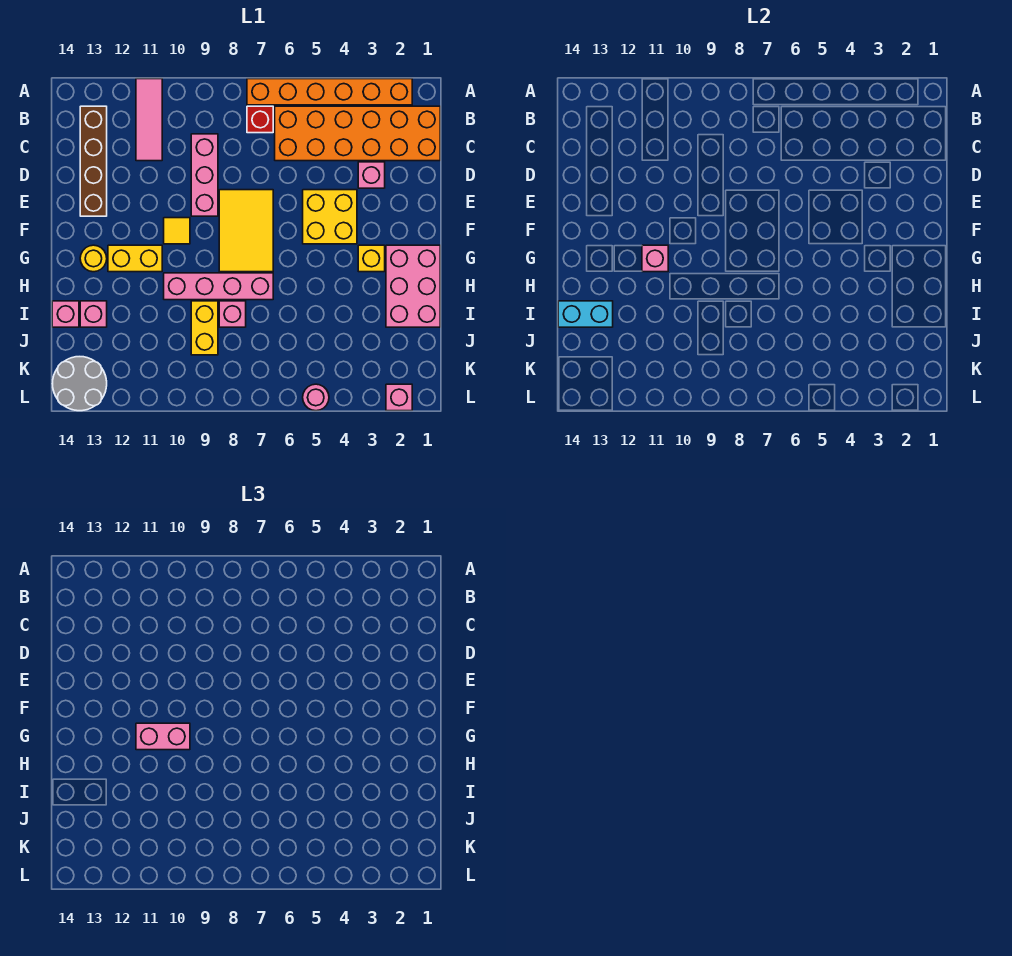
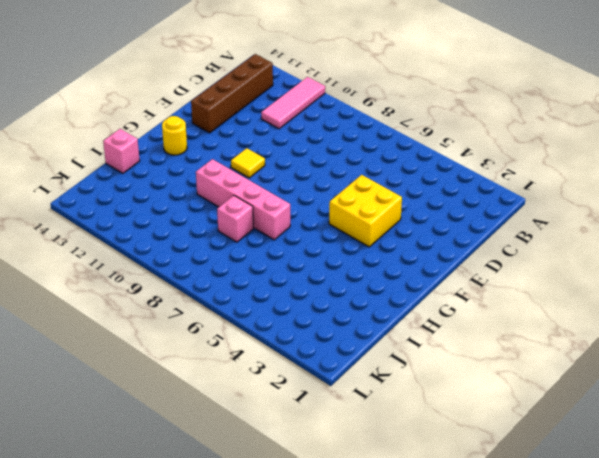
none -> orange 1x6 brick [247,79,412,105]
none -> orange 2x6 brick [275,106,440,161]
none -> red 1x1 brick [247,106,273,133]

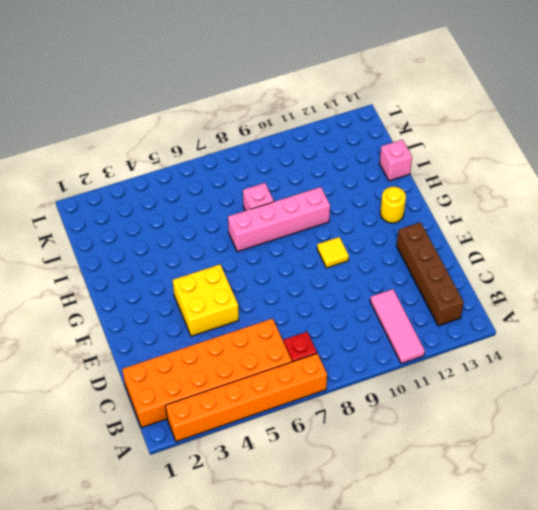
none -> pink 1x3 brick [191,134,218,216]
none -> pink 1x1 brick [358,162,385,188]
none -> yellow 2x3 tile [219,190,273,272]

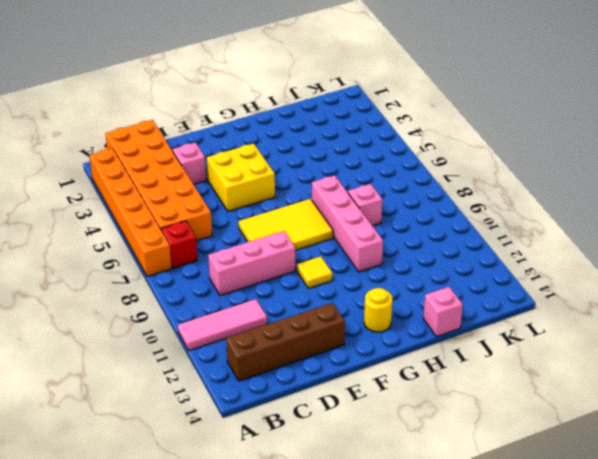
none -> pink 2x3 brick [386,245,440,327]
none -> yellow 1x1 brick [358,245,385,272]
none -> yellow 1x2 brick [108,245,162,272]

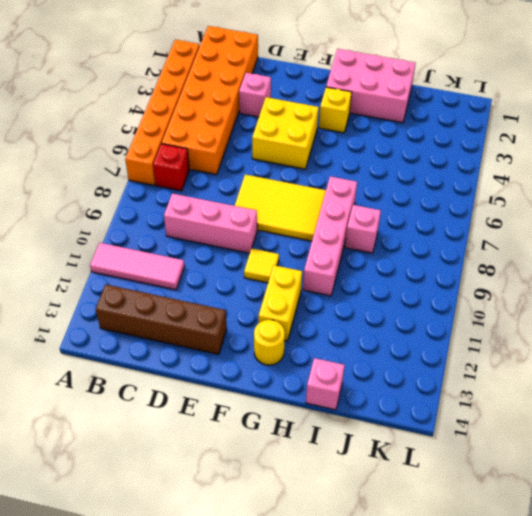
none -> yellow 1x2 brick [191,301,218,355]
none -> pink 1x1 brick [80,301,107,327]
none -> grey 2x2 round brick [52,357,107,411]

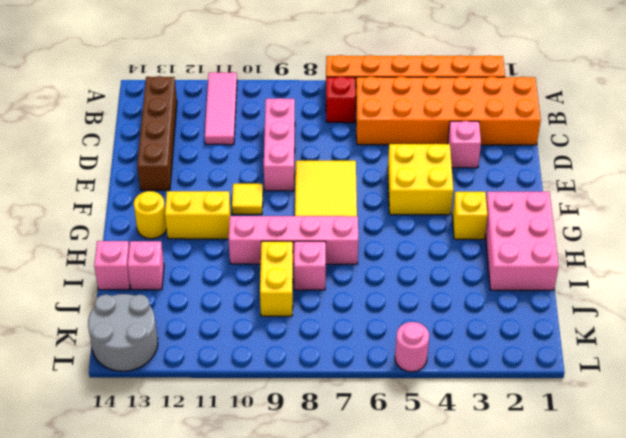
none -> pink 1x1 brick [386,384,412,411]
none -> pink 1x1 brick [642,245,668,272]
none -> cyan 1x2 brick [558,301,613,327]

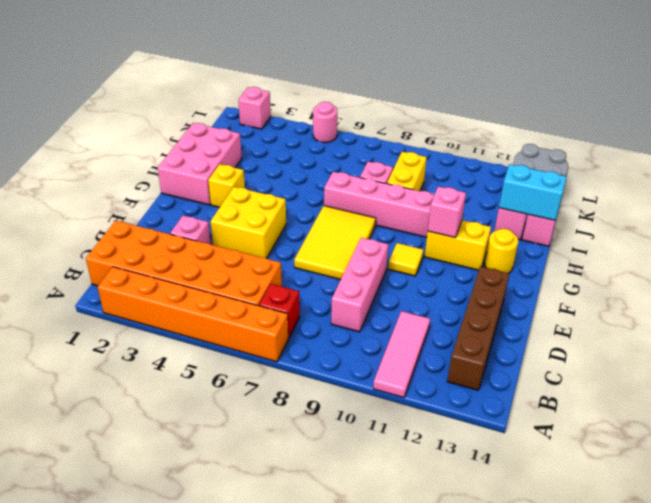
none -> pink 1x2 brick [136,723,190,750]

